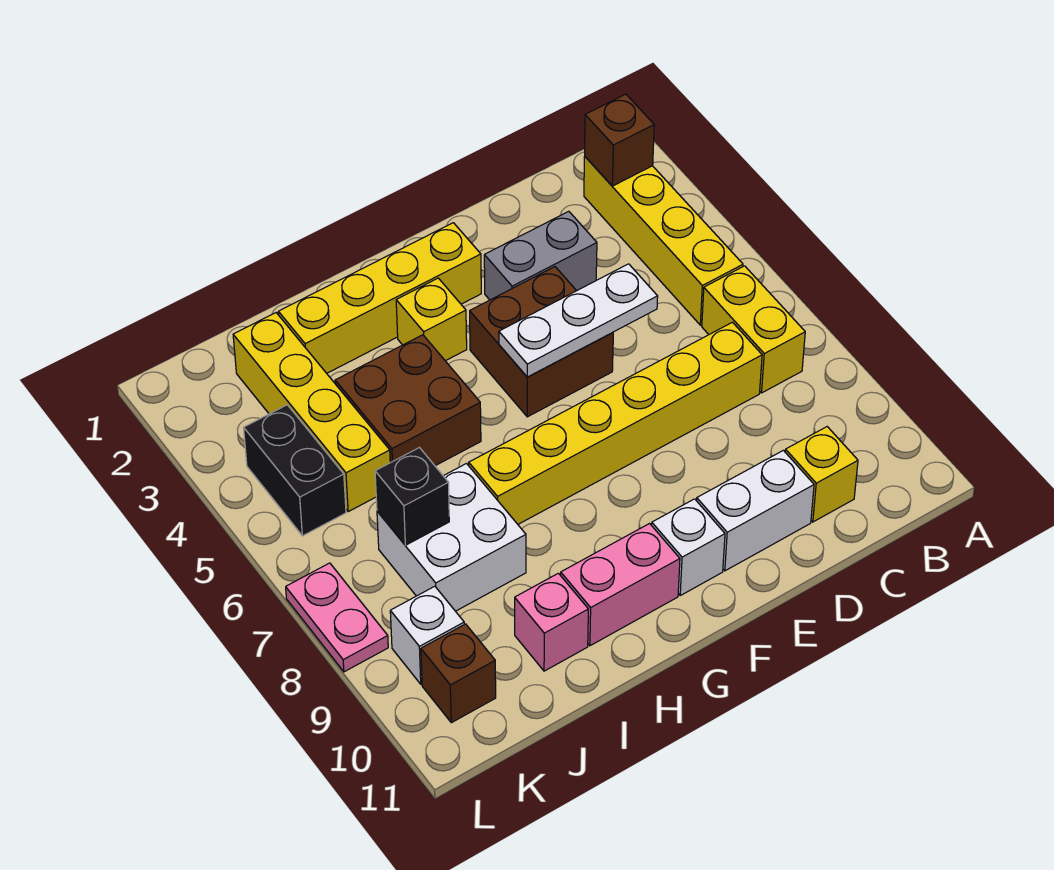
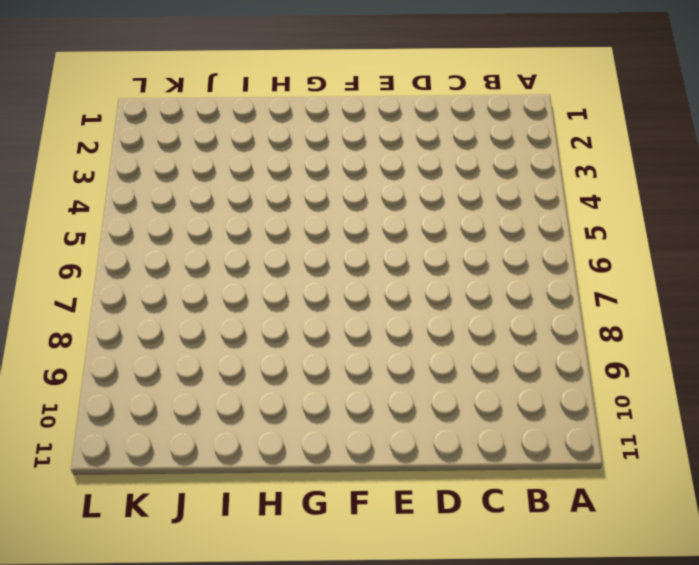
none -> yellow 1x4 brick [584,156,743,325]
none -> yellow 1x2 brick [702,266,805,393]
none -> yellow 1x6 brick [469,322,762,524]

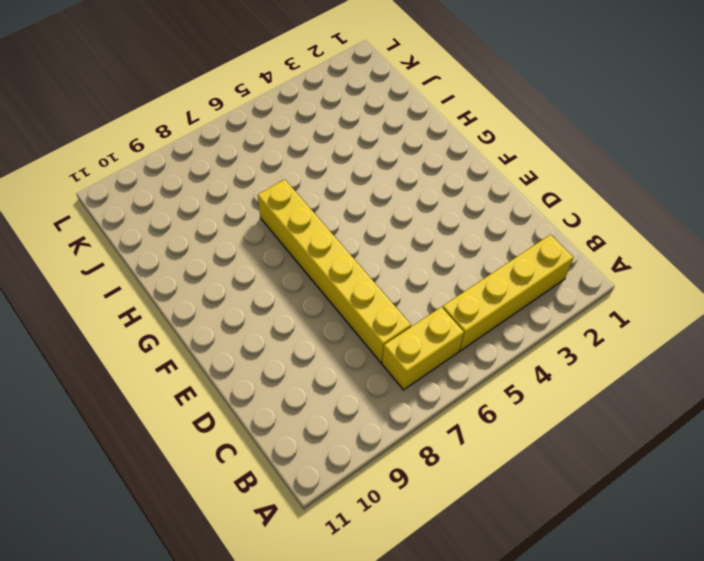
none -> yellow 1x1 brick [785,427,858,522]
none -> grey 1x2 brick [484,211,597,300]
none -> white 1x2 brick [697,450,814,571]

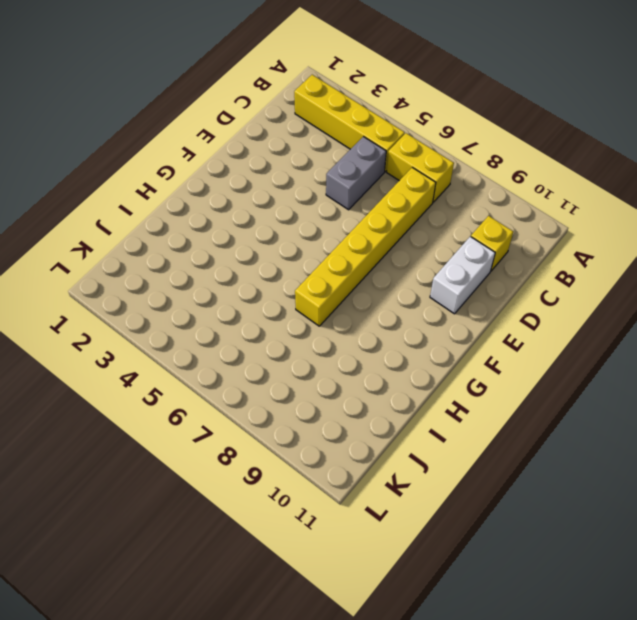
grey 1x2 brick [326,137,386,210] -> grey 1x2 brick moved to [484,211,597,300]
none -> brown 2x2 brick [470,267,613,417]
none -> yellow 1x4 brick [278,223,481,373]
none -> white 1x1 brick [652,499,725,595]

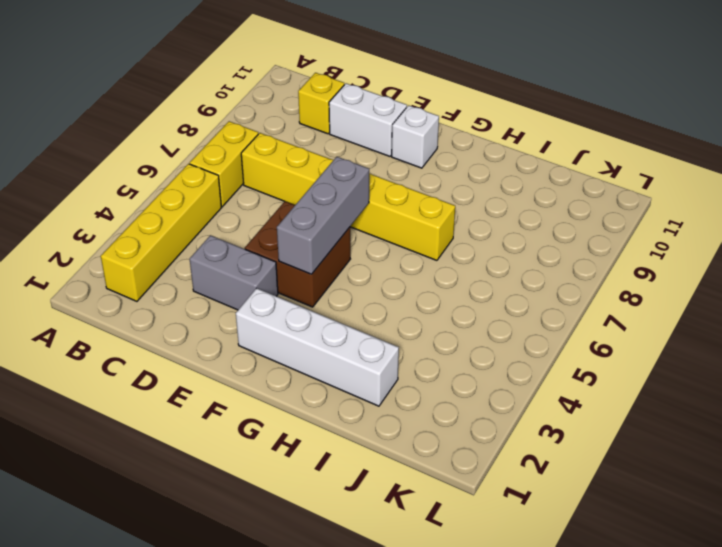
white 1x4 brick [236,288,399,406] -> yellow 1x4 brick [278,223,481,373]
grey 1x3 brick [277,157,369,274] -> white 1x3 plate [499,264,658,377]
none -> yellow 1x1 brick [396,278,467,361]
none -> pink 1x2 brick [561,524,680,646]
none -> brown 2x2 brick [335,335,481,466]

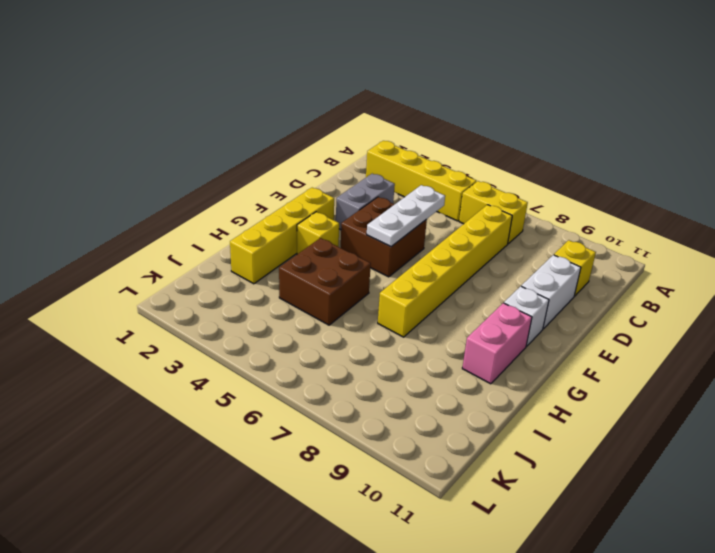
none -> white 2x2 brick [377,464,526,611]
none -> pink 1x1 brick [515,573,588,671]
none -> yellow 1x4 brick [233,313,390,512]

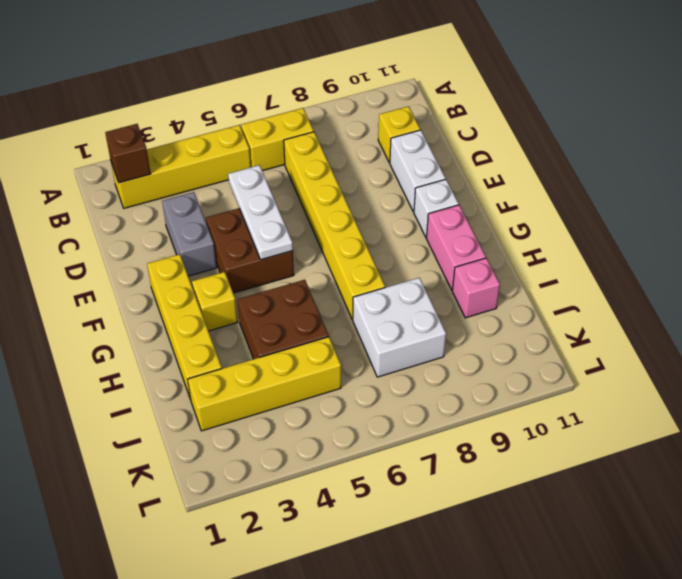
none -> black 1x2 brick [244,405,346,536]
none -> white 1x1 brick [390,586,464,684]
none -> brown 1x1 brick [421,624,496,723]

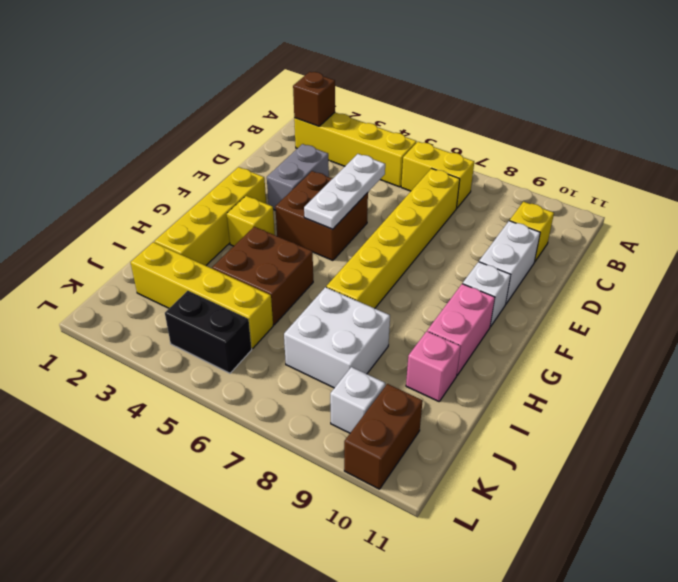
brown 1x2 brick [344,384,423,489] -> brown 1x1 brick [421,624,496,723]
none -> pink 1x2 plate [286,563,388,672]
none -> black 1x1 brick [375,448,449,545]

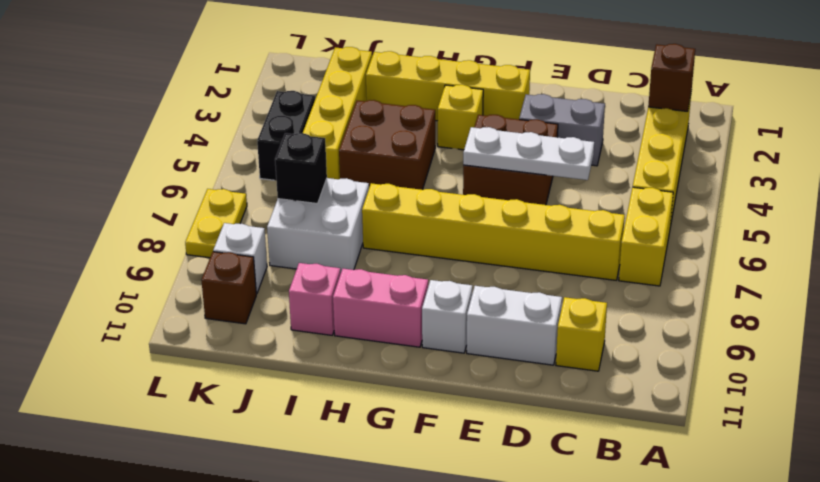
yellow 1x2 plate [185,189,247,258] -> pink 1x2 plate [286,563,388,672]

